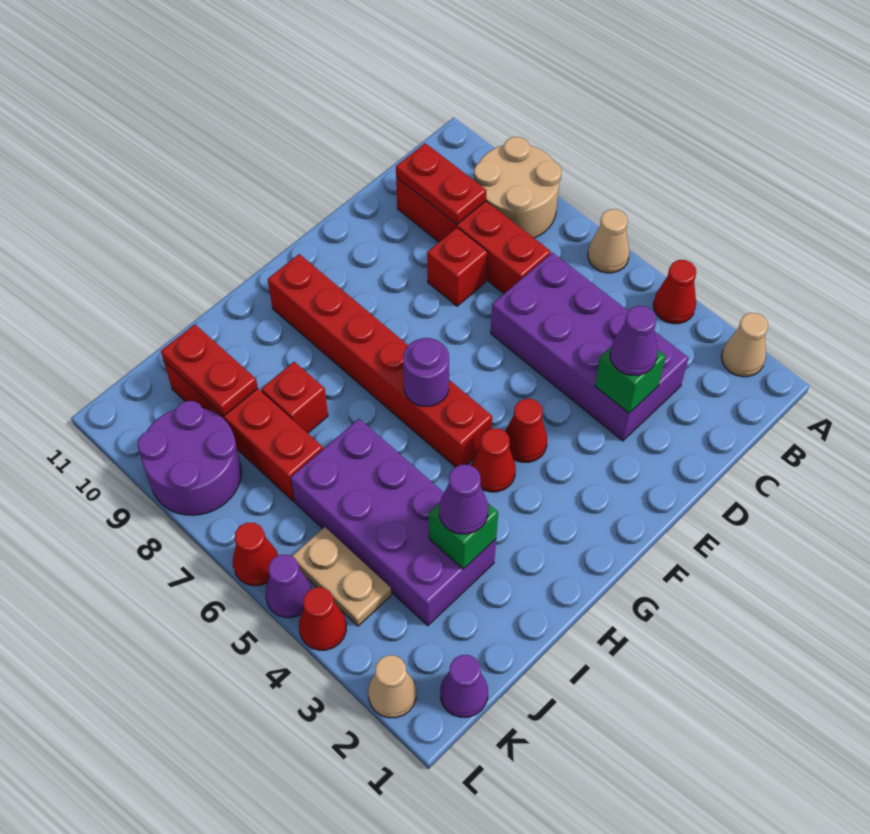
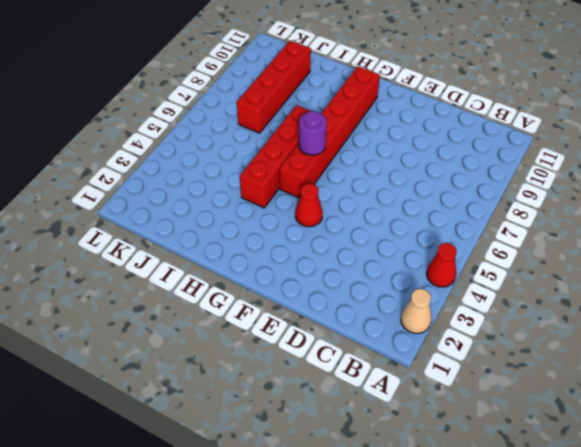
red 1x4 brick [240,105,310,208] -> red 1x4 brick moved to [396,177,551,294]
none -> tan 1x1 cone [588,209,630,273]
none -> tan 2x2 round brick [474,137,561,238]
none -> purple 2x4 brick [491,253,688,441]

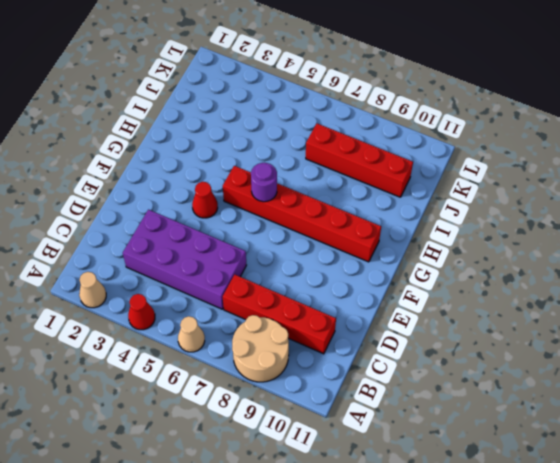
none -> red 1x1 brick [427,228,487,306]
none -> red 1x1 cone [471,428,516,492]
none -> purple 2x4 brick [291,419,496,626]

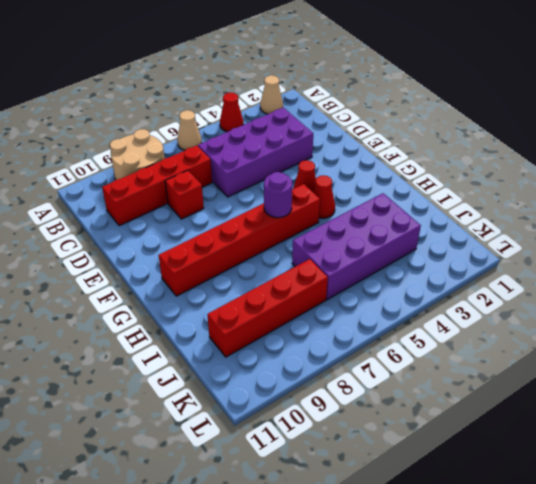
none -> red 1x1 brick [261,362,328,433]
none -> purple 1x1 cone [440,655,488,717]
none -> tan 1x2 plate [292,527,391,626]

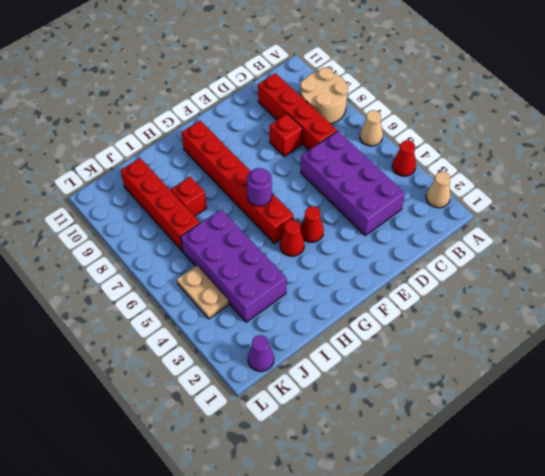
none -> purple 2x2 round brick [138,401,241,515]
none -> tan 1x1 cone [368,655,416,718]
none -> red 1x1 cone [299,587,346,650]

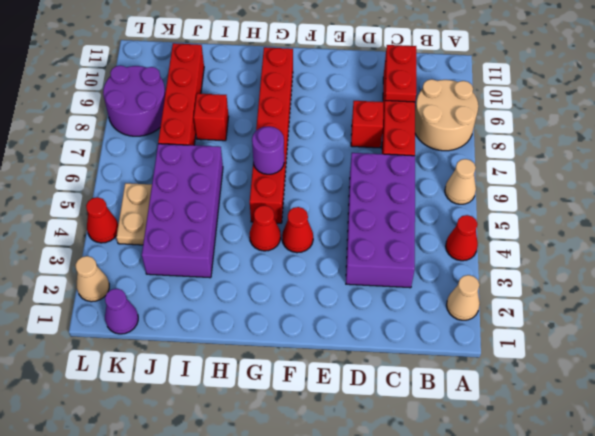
none -> purple 1x1 cone [265,555,312,618]
none -> red 1x1 cone [233,522,278,586]
none -> green 1x1 brick [595,347,666,413]

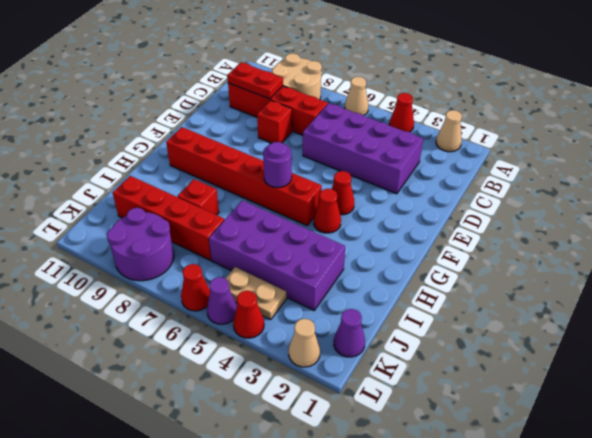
none -> green 1x1 brick [595,347,666,413]
none -> green 1x1 brick [429,503,498,569]
none -> red 1x2 plate [161,324,258,416]

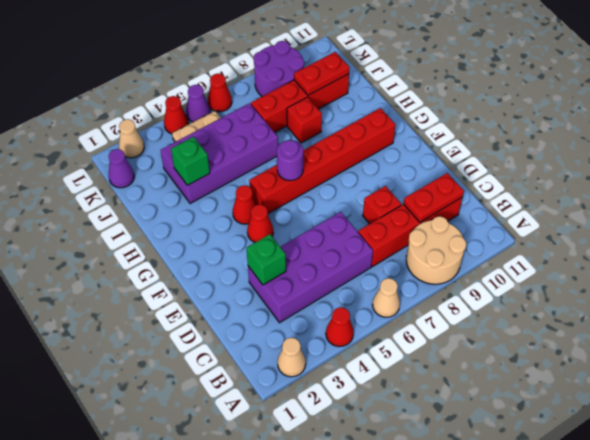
none -> purple 1x1 cone [610,306,658,375]
none -> purple 1x1 cone [439,465,488,534]

